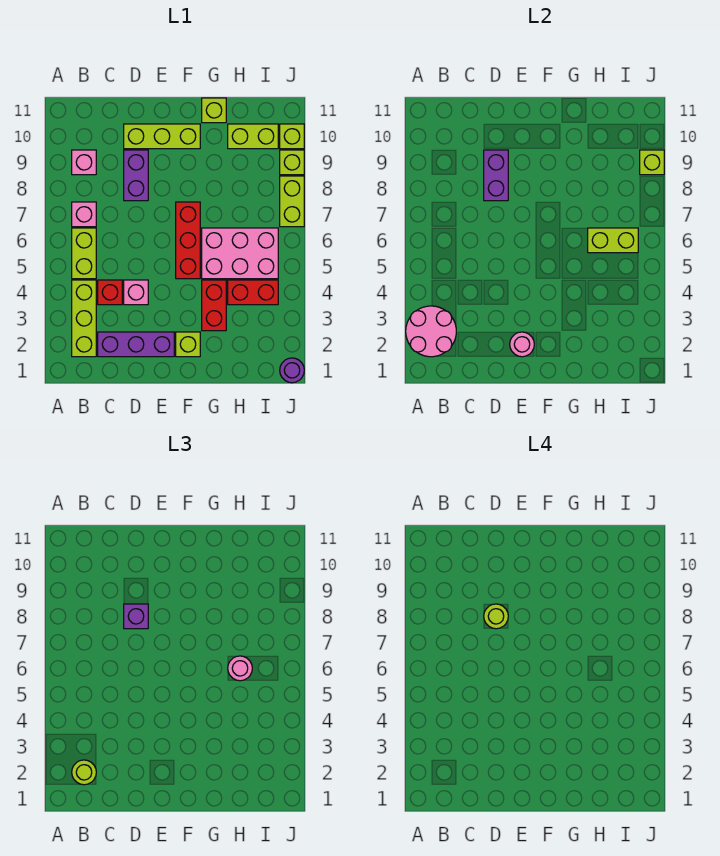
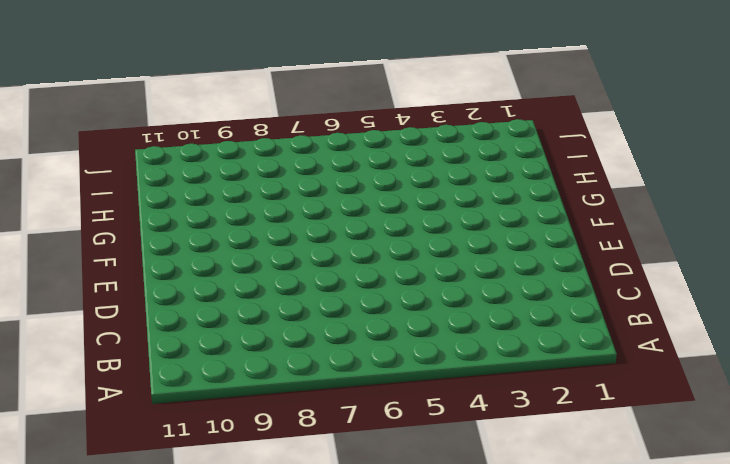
none -> lime 1x3 brick [72,280,96,357]
none -> lime 1x2 brick [72,228,96,279]
none -> pink 1x1 brick [72,202,96,227]

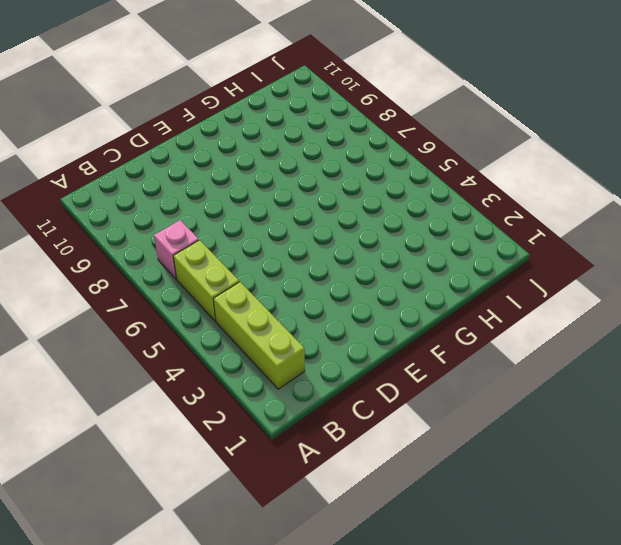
none -> pink 1x1 brick [72,150,96,175]
none -> purple 1x3 brick [98,332,174,357]
none -> red 1x1 brick [98,280,122,305]

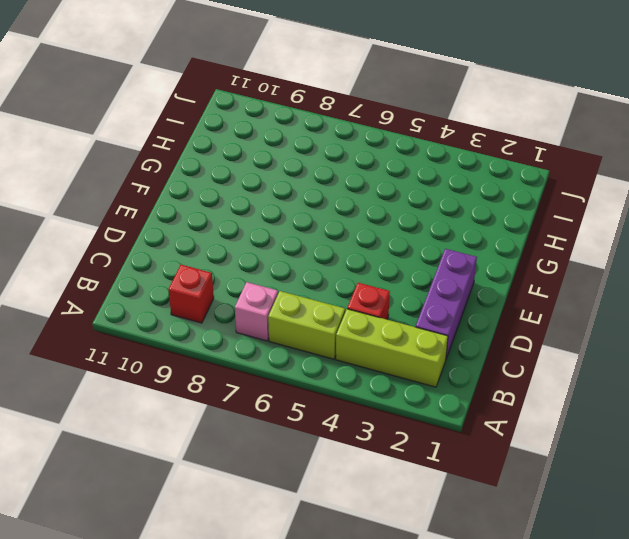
red 1x1 brick [169,265,214,323] -> pink 1x1 brick [72,150,96,175]
none -> pink 1x1 brick [124,280,148,305]
none -> purple 1x2 brick [124,150,148,201]
none -> lime 1x3 brick [124,124,200,149]

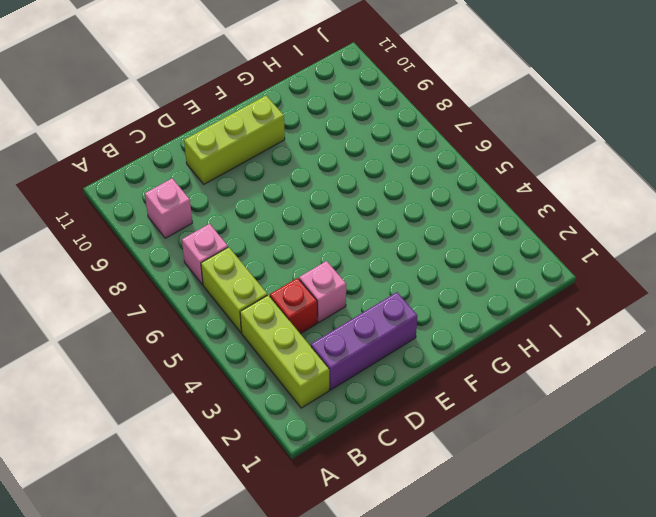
none -> purple 1x2 brick [124,150,148,201]
none -> lime 1x1 brick [176,332,200,357]
none -> red 1x3 brick [176,202,200,279]

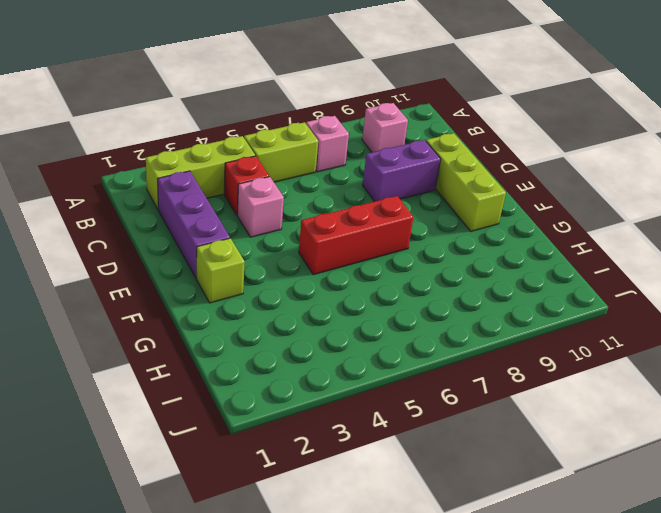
none -> red 1x2 brick [202,280,226,331]
none -> pink 2x3 brick [202,228,278,279]
none -> lime 1x1 brick [202,98,226,123]

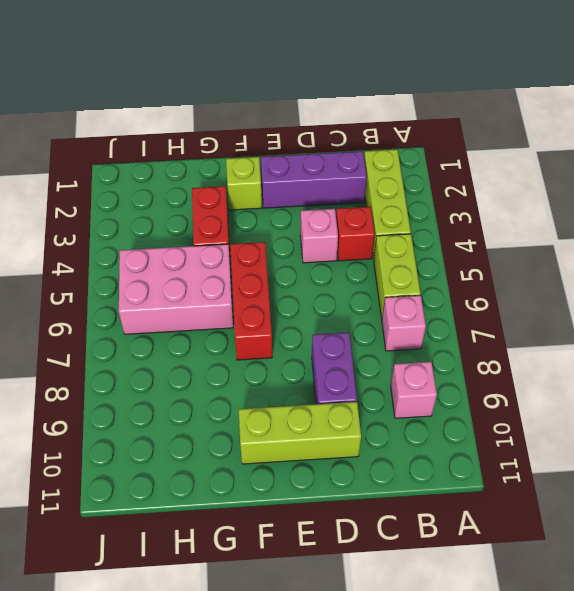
none -> lime 1x1 brick [202,98,226,123]
none -> red 1x2 brick [228,280,278,305]
none -> lime 1x2 brick [228,124,278,149]

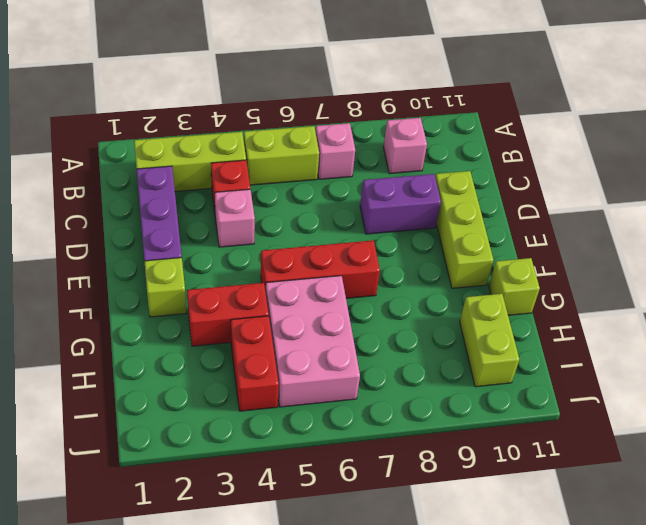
none -> purple 1x1 round brick [280,358,304,383]
none -> lime 1x2 brick [280,176,304,227]
none -> lime 1x1 brick [280,150,304,175]

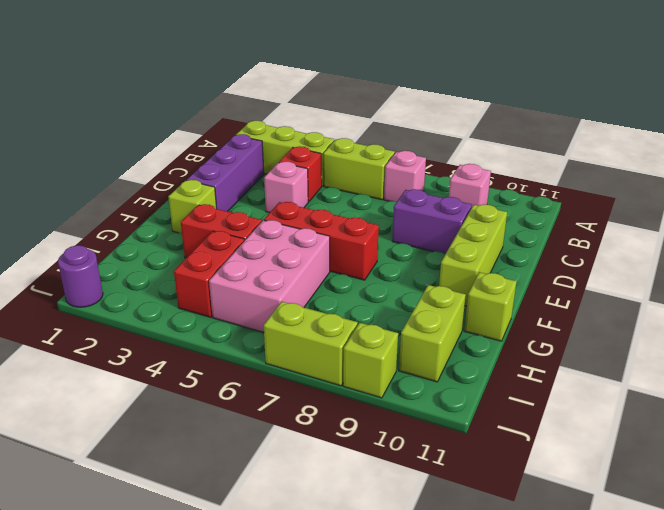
none -> lime 1x1 brick [280,124,304,149]
none -> pink 2x2 round brick [406,306,456,357]
none -> purple 1x2 brick [484,150,508,201]

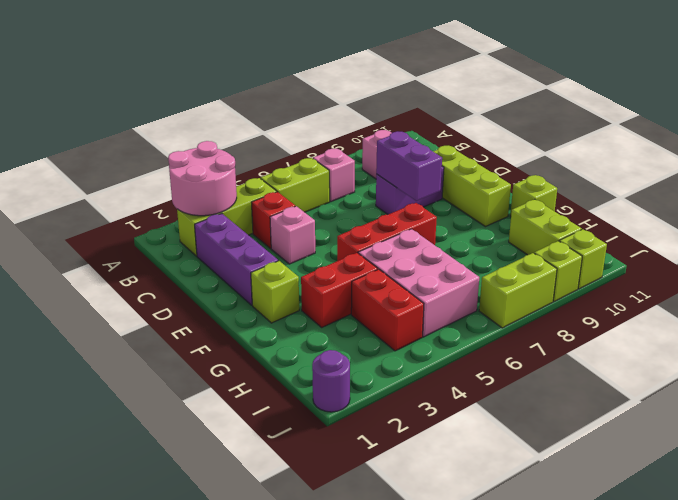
purple 1x2 brick [376,131,442,201] -> purple 1x2 brick turned to [484,150,508,201]
none -> pink 1x1 round brick [510,332,534,357]
none -> lime 1x2 brick [588,228,638,253]
none -> lime 1x1 brick [640,150,664,175]

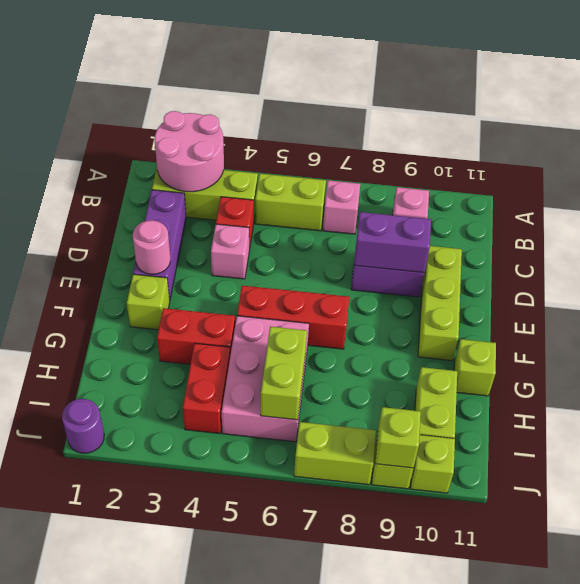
none -> lime 1x1 round brick [72,760,96,785]
none -> purple 1x1 brick [124,604,148,629]
none -> pink 1x1 round brick [228,656,252,681]

